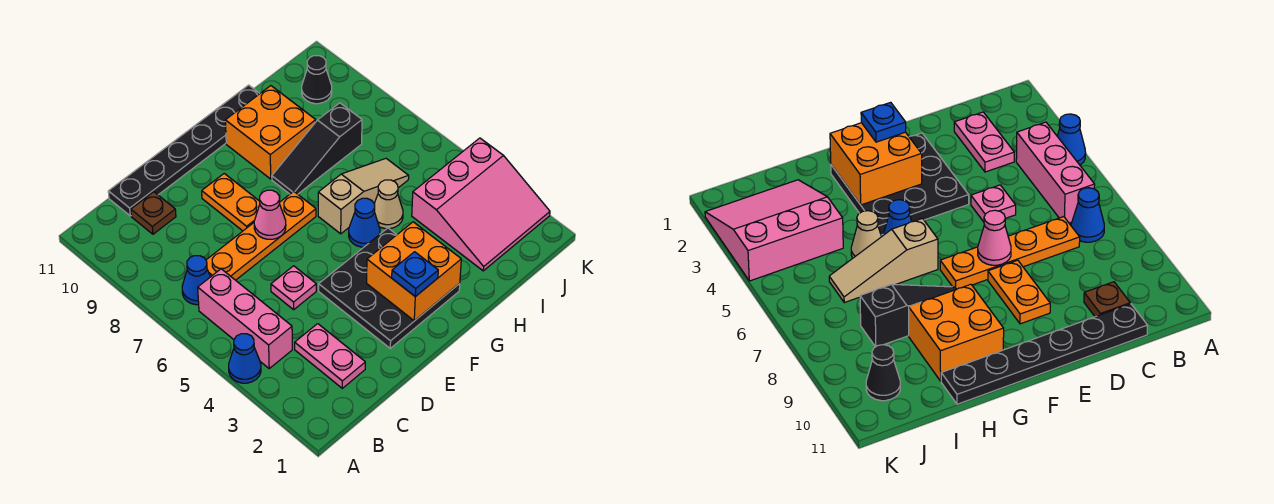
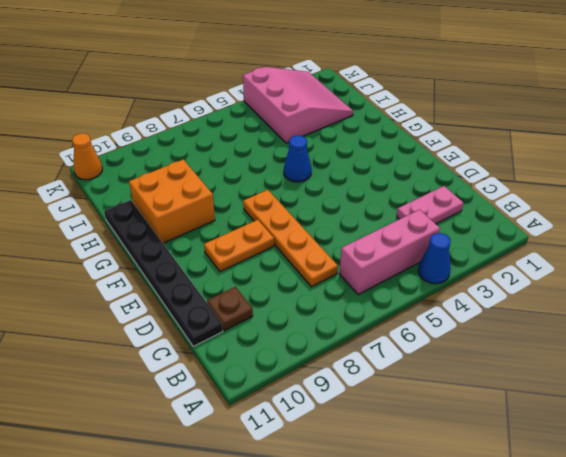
orange 1x1 cone [72,133,102,180] -> none
none -> blue 1x1 cone [182,256,210,305]
none -> pink 1x1 plate [271,266,316,310]
none -> black 3x3 plate [319,228,460,348]

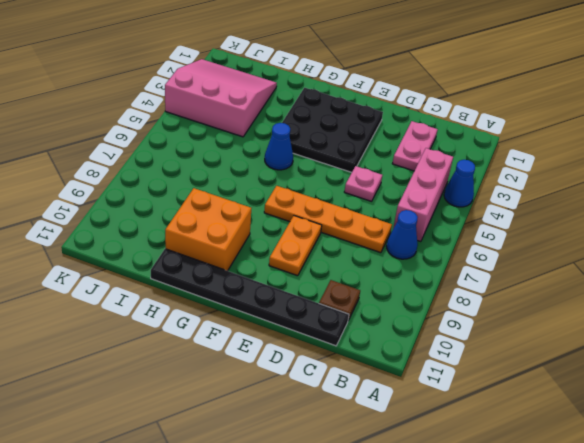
none -> tan 1x3 slope [318,159,409,234]
none -> black 1x3 slope [272,103,362,194]
none -> tan 1x1 cone [374,180,403,229]

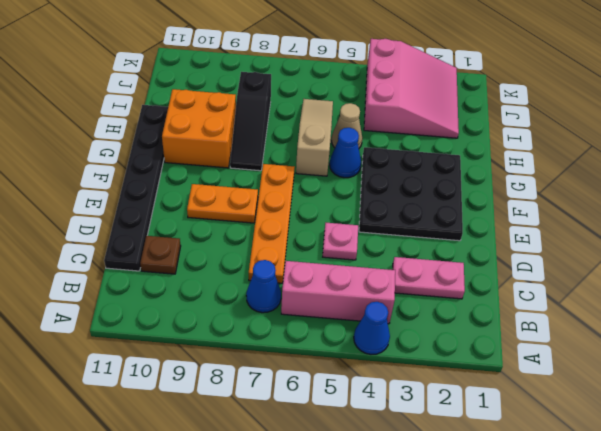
none -> black 1x1 cone [302,56,332,104]
none -> pink 1x1 cone [254,190,286,239]
none -> orange 2x2 brick [367,222,461,321]

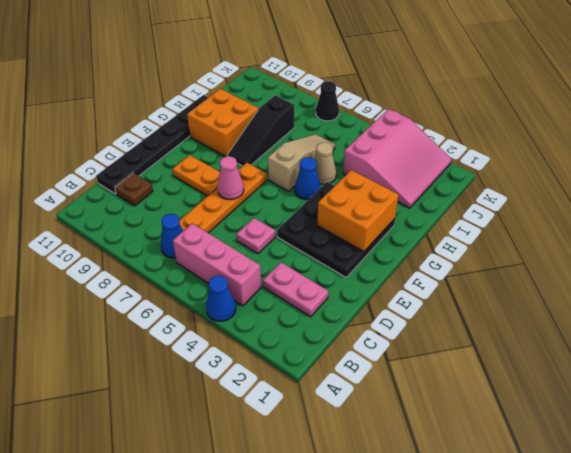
black 1x1 cone [316,81,339,121] -> black 1x1 cone moved to [302,56,332,104]
none -> blue 1x1 plate [392,252,438,297]

